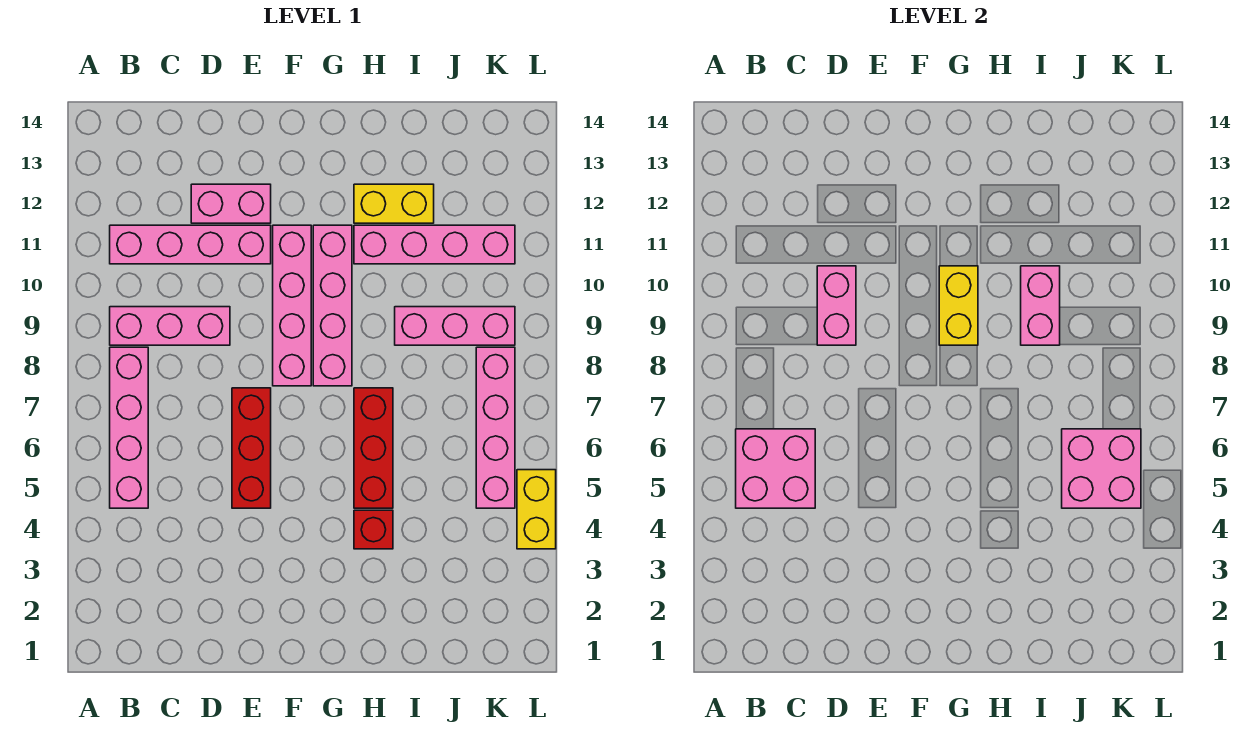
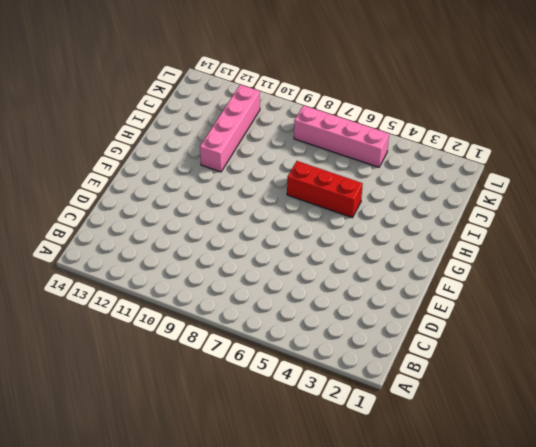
none -> pink 1x4 brick [110,347,148,508]
none -> pink 1x3 brick [110,307,230,345]
none -> pink 1x4 brick [110,225,271,264]

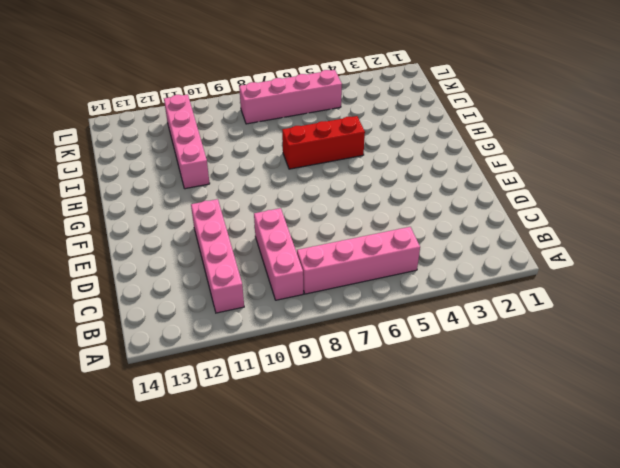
none -> pink 1x2 brick [191,184,271,223]
none -> red 1x3 brick [232,388,271,508]
none -> pink 1x4 brick [273,225,311,386]

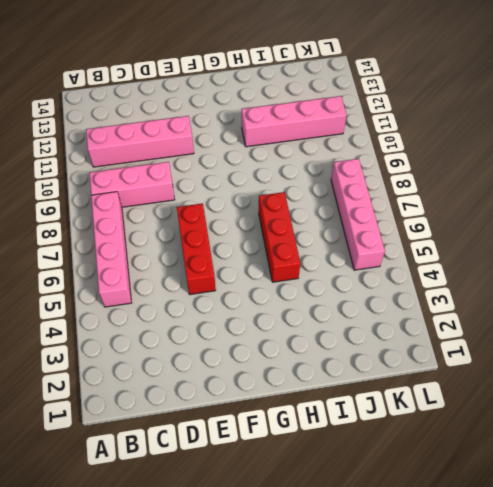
none -> pink 1x2 brick [191,184,271,223]
none -> pink 1x4 brick [273,225,311,386]
none -> pink 1x4 brick [313,225,352,386]

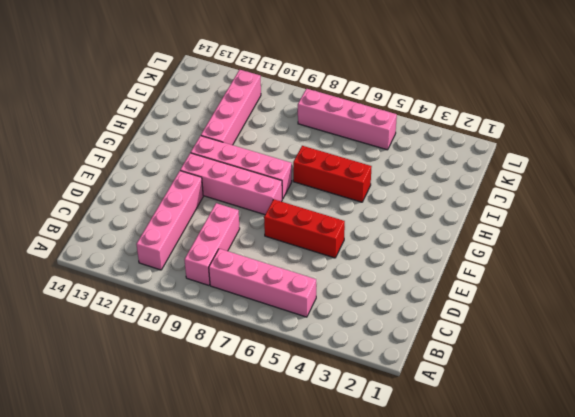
none -> pink 1x2 brick [191,184,271,223]
none -> red 1x1 brick [354,510,393,549]
none -> yellow 1x2 brick [354,184,434,223]

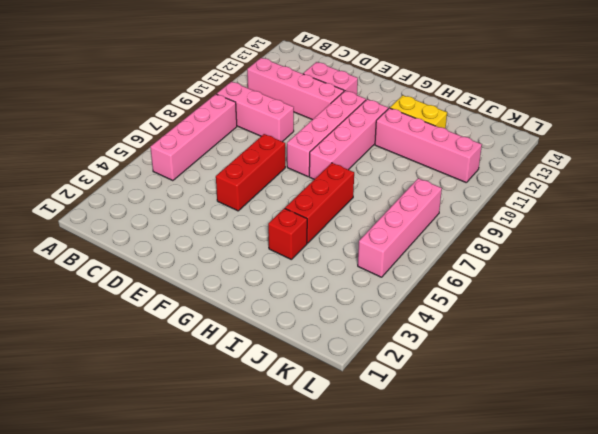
none -> pink 1x3 brick [395,307,515,345]
none -> yellow 1x2 brick [517,470,556,549]
none -> pink 2x2 brick [736,429,815,508]

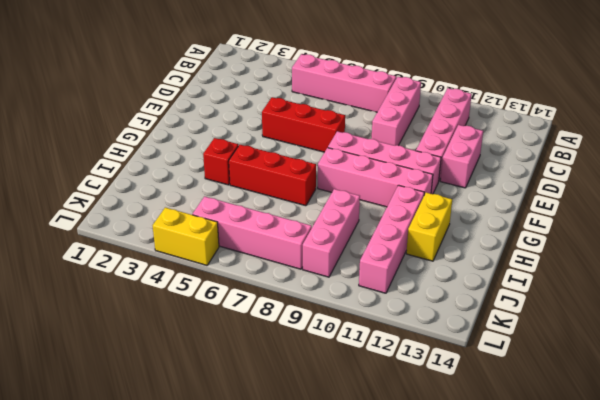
none -> pink 2x2 brick [736,429,815,508]
none -> pink 1x2 brick [817,266,856,345]
none -> yellow 1x2 brick [939,266,978,345]

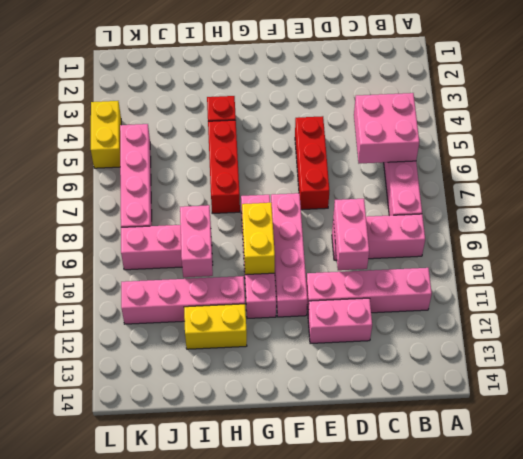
none -> pink 2x2 brick [1062,429,1141,508]

